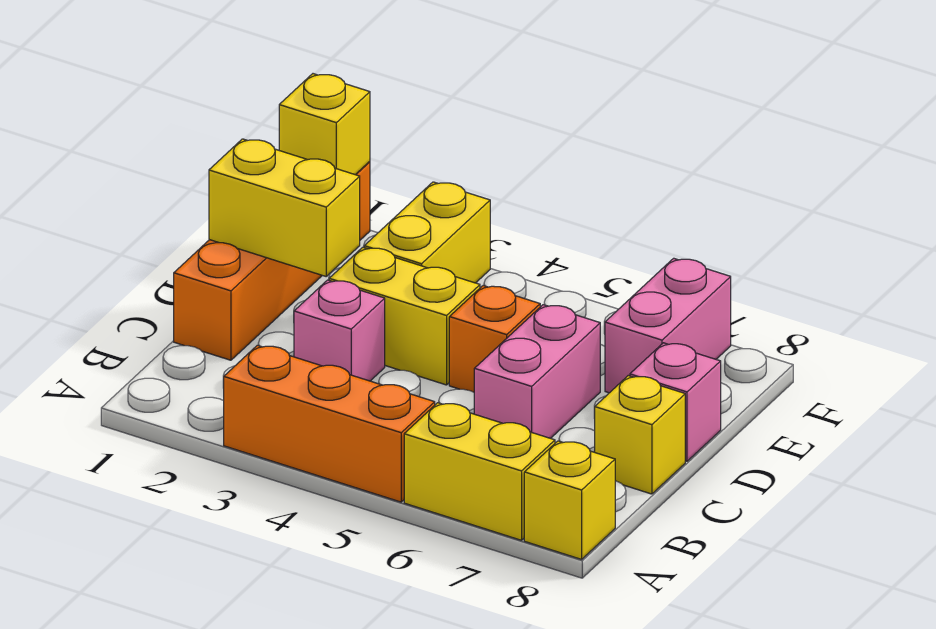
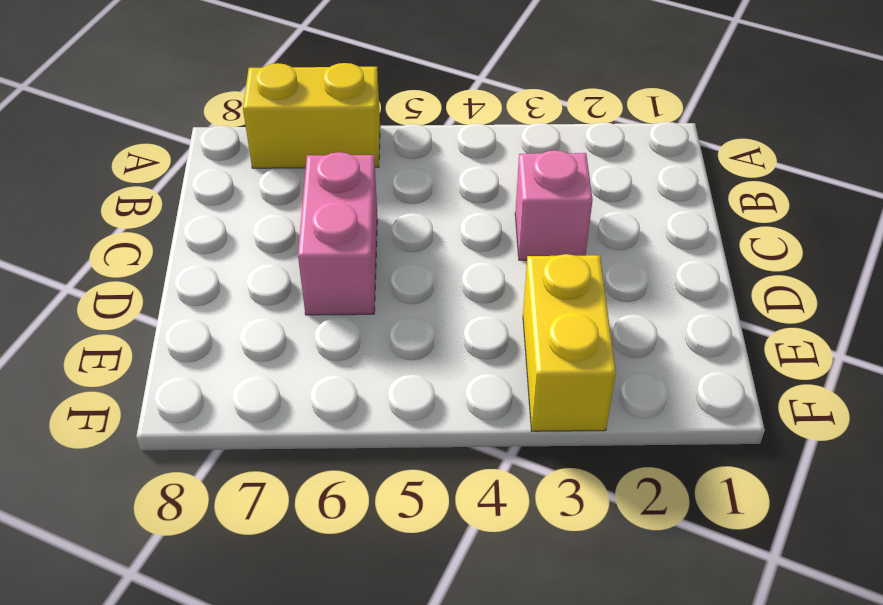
none -> orange 1x3 brick [224,345,435,502]
none -> yellow 1x1 brick [524,441,615,559]
none -> orange 1x4 brick [174,162,370,360]

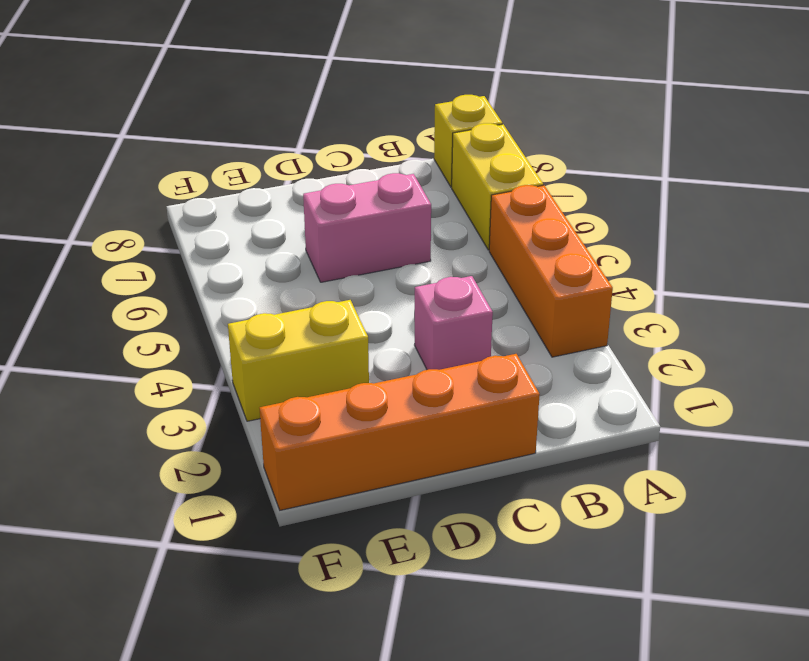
none -> yellow 1x1 brick [595,376,685,494]
none -> yellow 1x2 brick [329,247,480,385]
none -> orange 1x1 brick [449,286,540,392]

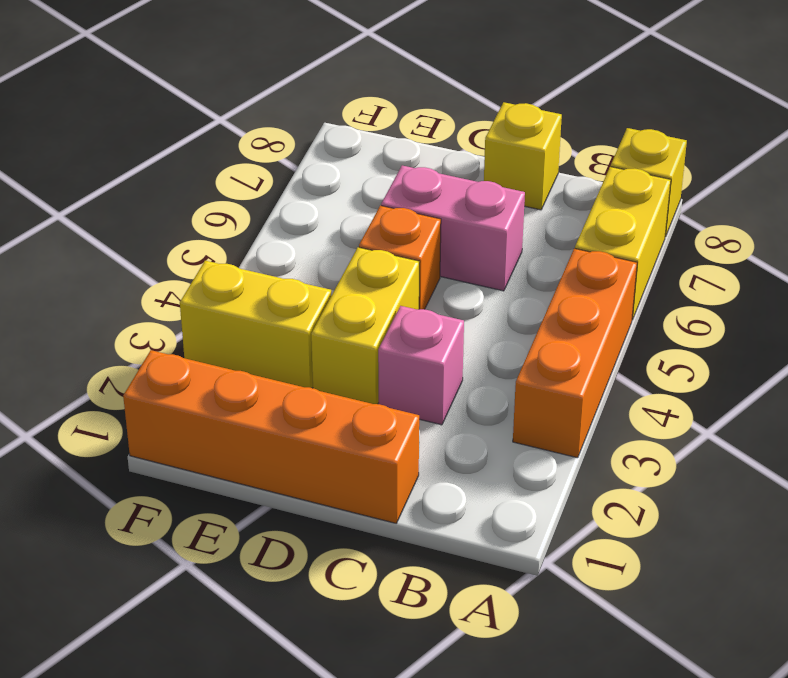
none -> pink 1x1 brick [630,343,721,461]
none -> pink 1x2 brick [605,258,731,393]
none -> yellow 1x2 brick [209,139,360,276]

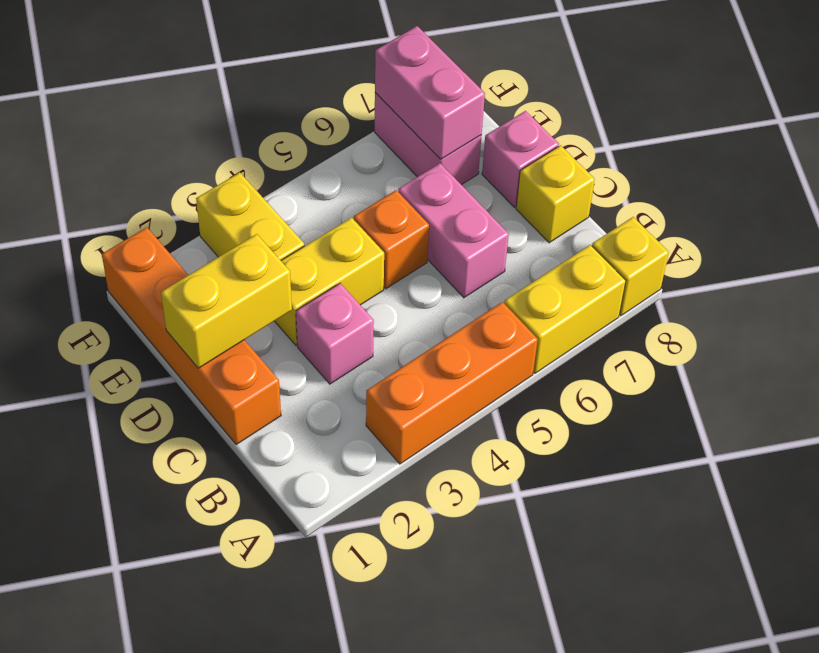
pink 1x2 brick [375,26,485,159] -> none
none -> yellow 1x1 brick [279,74,370,175]

